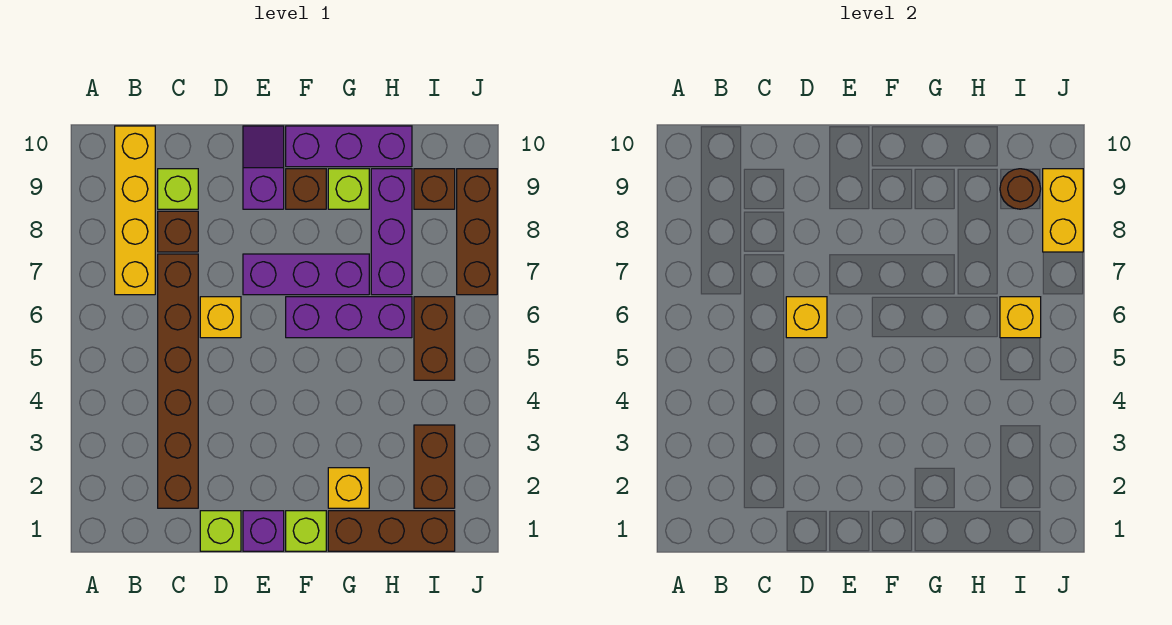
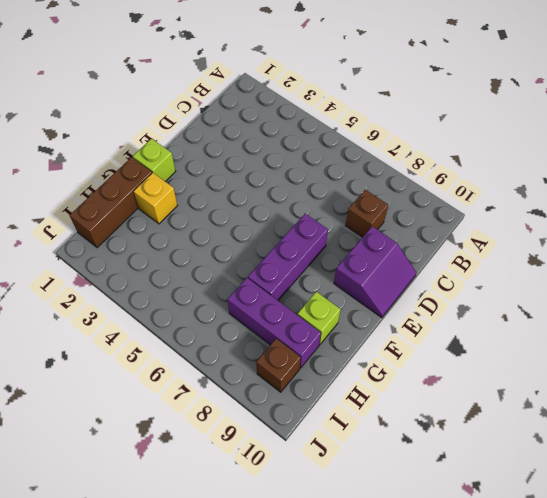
purple 2x2 slope [334,226,417,318] -> purple 1x2 slope [243,126,284,209]
none -> yellow 1x4 brick [115,126,155,295]
none -> brown 1x6 brick [158,254,198,508]
none -> lime 1x1 brick [158,169,198,209]

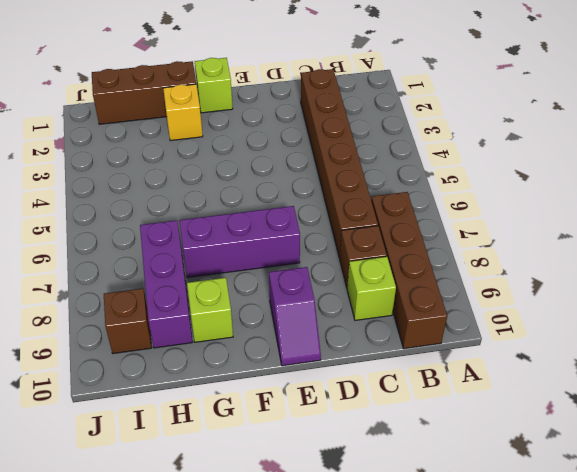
brown 1x4 brick [371,192,447,349] -> yellow 1x4 brick [115,126,155,295]
none -> lime 1x1 brick [200,511,241,551]
none -> yellow 1x1 brick [200,297,241,338]
none -> purple 1x1 brick [243,511,284,551]

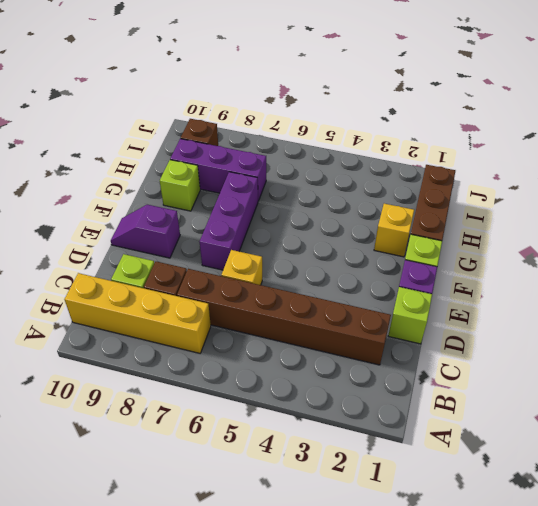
none -> purple 1x3 brick [286,297,412,338]
none -> brown 1x1 brick [286,169,326,209]
none -> purple 1x3 brick [286,126,412,167]

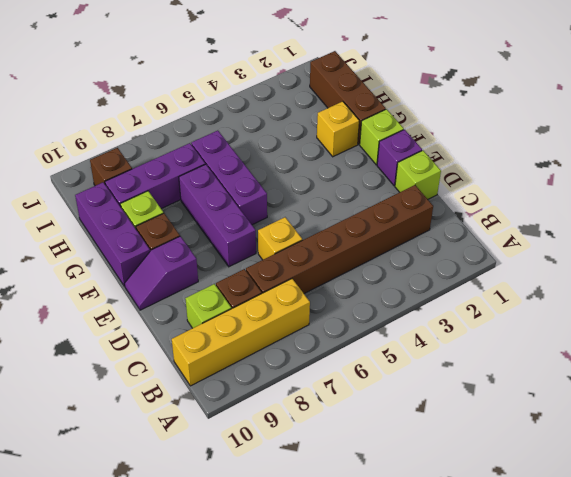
none -> brown 1x2 brick [414,425,455,508]
none -> brown 1x2 brick [414,297,455,380]
none -> brown 1x3 brick [457,169,497,295]

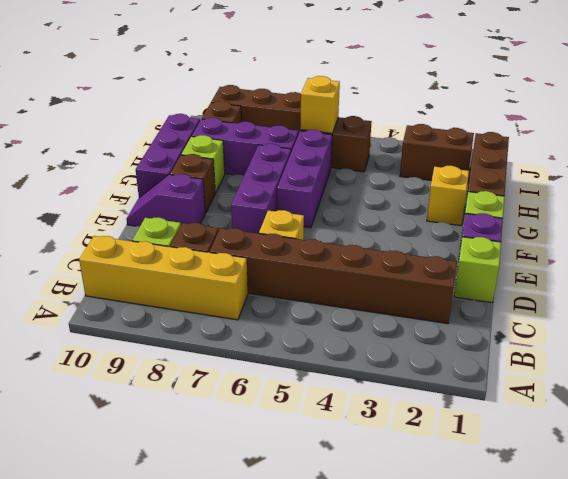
none -> yellow 1x1 brick [786,297,827,338]
none -> brown 1x1 round brick [1000,169,1041,209]
none -> yellow 1x2 brick [1043,169,1083,252]

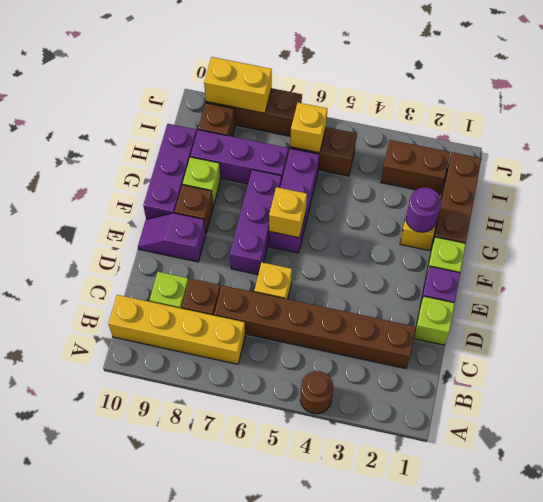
brown 1x1 round brick [300,371,333,414] -> brown 1x1 round brick moved to [1000,169,1041,209]
yellow 1x1 brick [269,187,307,238] -> yellow 1x1 brick moved to [786,297,827,338]
purple 1x1 round brick [406,187,441,232] -> none

